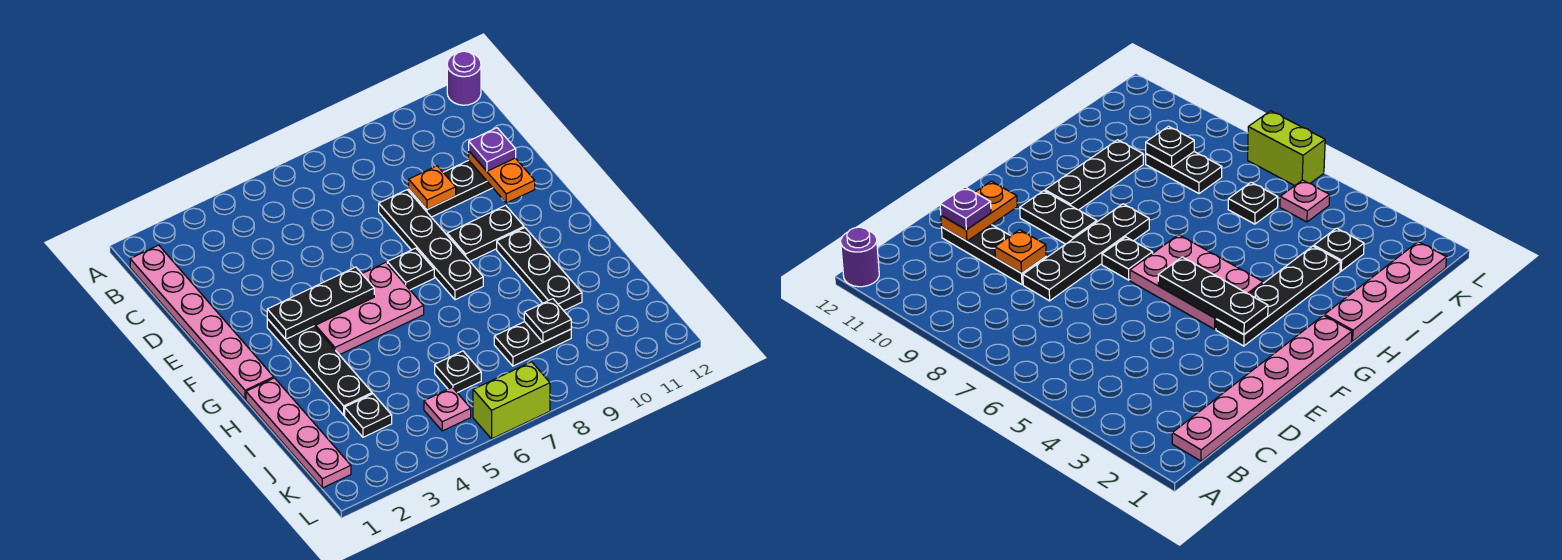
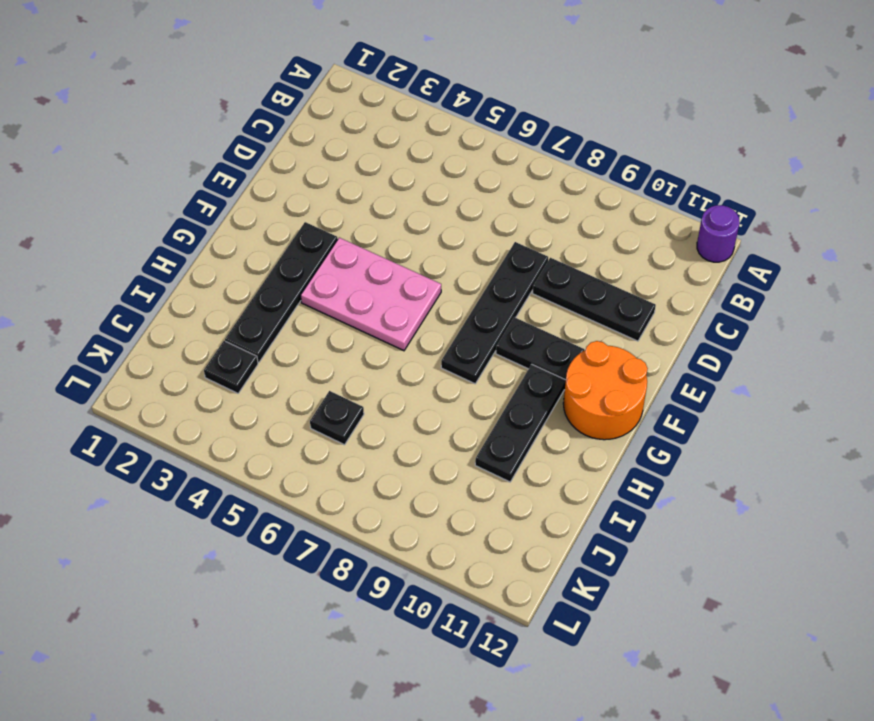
orange 2x2 round brick [563,341,648,440] -> none
none -> pink 1x6 plate [130,245,274,399]
none -> black 1x1 plate [387,248,434,290]
none -> pink 1x4 plate [246,378,351,488]

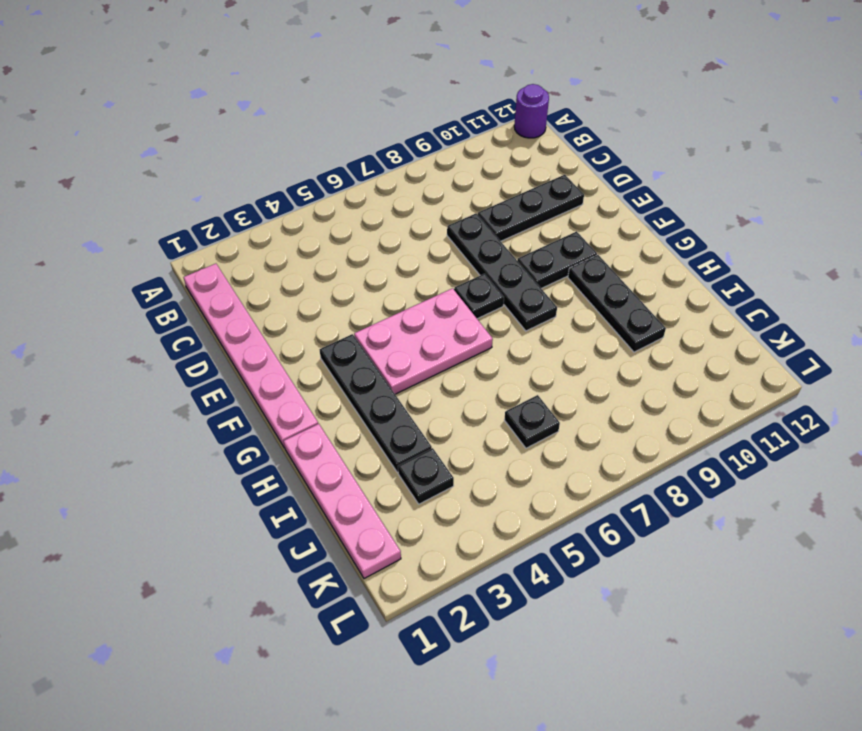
none -> black 1x2 plate [494,322,571,366]
none -> pink 1x1 plate [424,387,471,431]
none -> lime 1x2 brick [473,362,550,439]

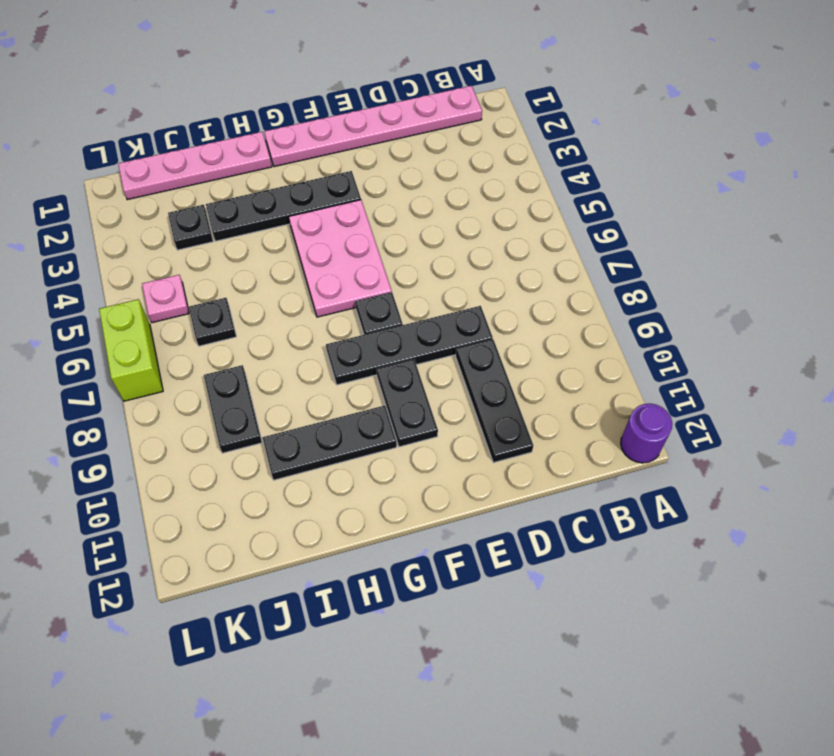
none -> orange 1x1 plate [409,166,456,210]
none -> orange 1x2 plate [469,152,535,203]
none -> black 1x3 plate [267,267,374,339]

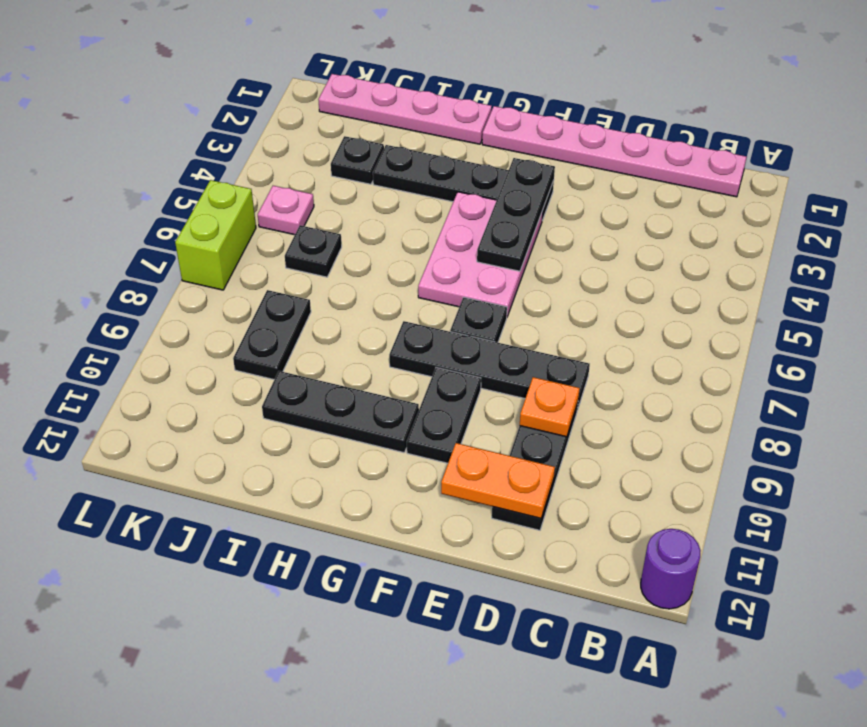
none -> black 1x1 plate [524,299,571,342]
none -> purple 1x1 plate [469,128,516,171]

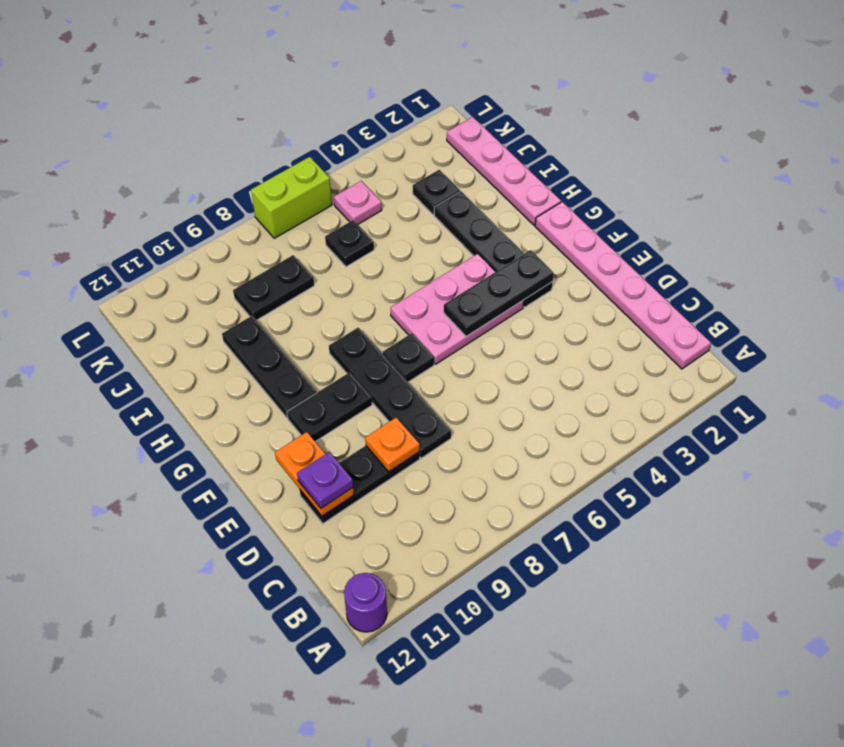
none -> black 1x1 plate [524,299,571,342]

